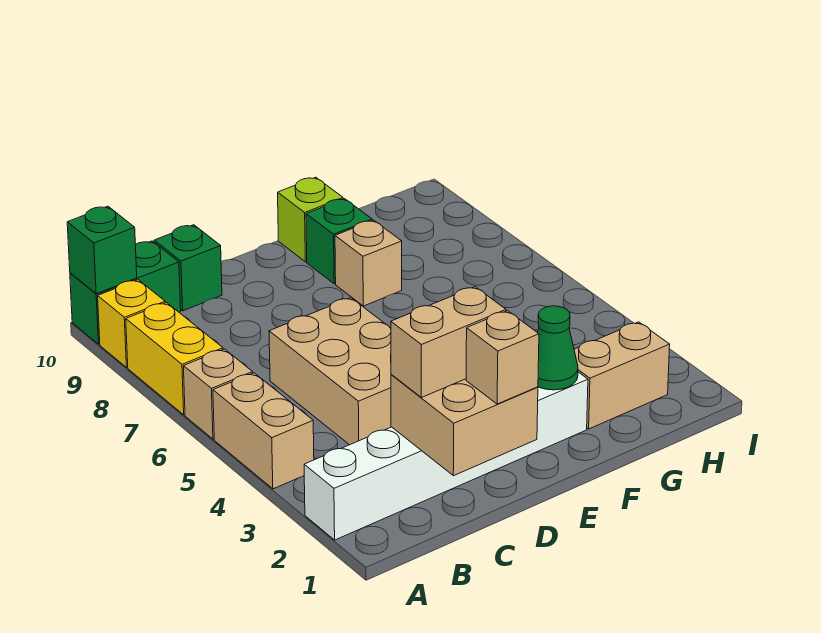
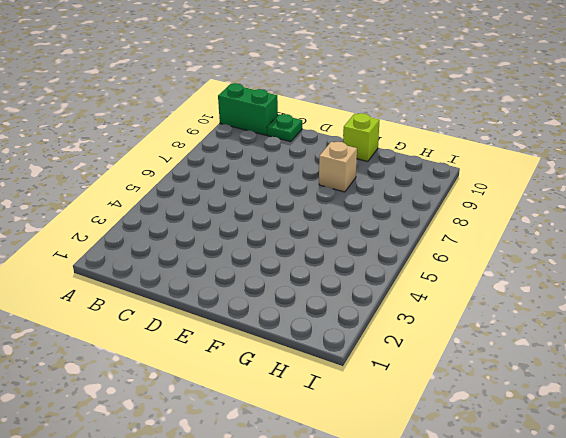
green 1x1 plate [267,114,302,142] -> green 1x1 brick [154,225,222,311]
none -> white 1x6 brick [304,372,588,540]
none -> tan 1x2 brick [213,373,314,489]
none -> tan 1x1 brick [183,349,253,439]

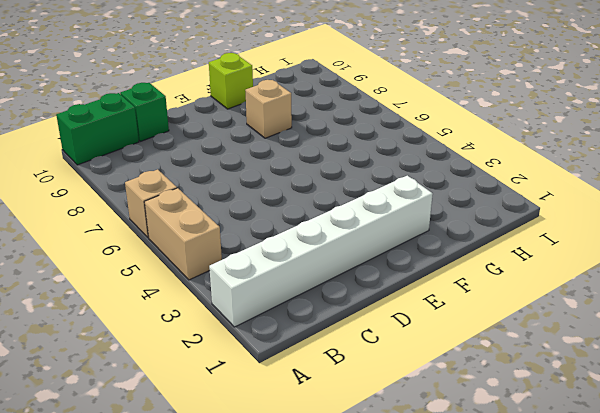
none -> yellow 1x2 brick [126,303,223,415]
none -> yellow 1x1 brick [98,280,165,367]
none -> tan 2x3 brick [269,298,391,445]

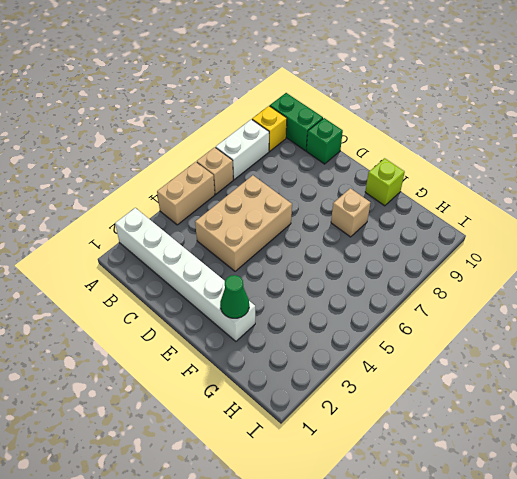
white 1x2 brick [216,119,269,180] -> yellow 1x2 brick [126,303,223,415]
none -> green 1x1 brick [306,199,372,284]
none -> tan 1x2 brick [574,322,670,429]
none -> green 1x1 brick [67,206,137,294]

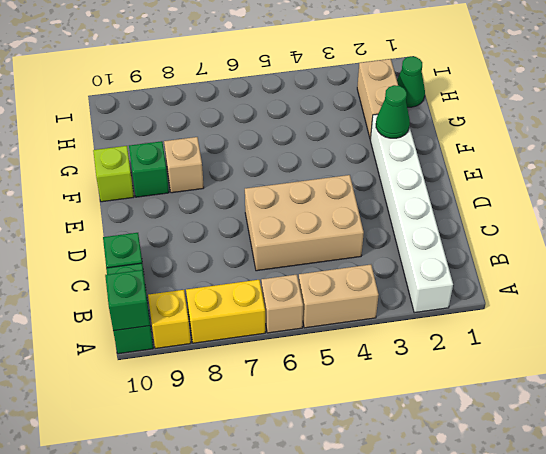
green 1x1 cone [397,56,425,107] -> none
none -> tan 2x2 brick [391,375,538,476]
none -> tan 1x2 brick [391,287,506,398]
none -> tan 1x1 brick [466,311,539,404]

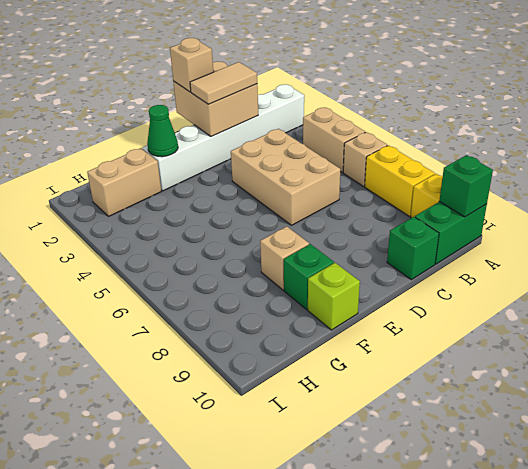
tan 1x2 tile [190,62,257,104] -> tan 1x2 brick [391,287,506,398]

